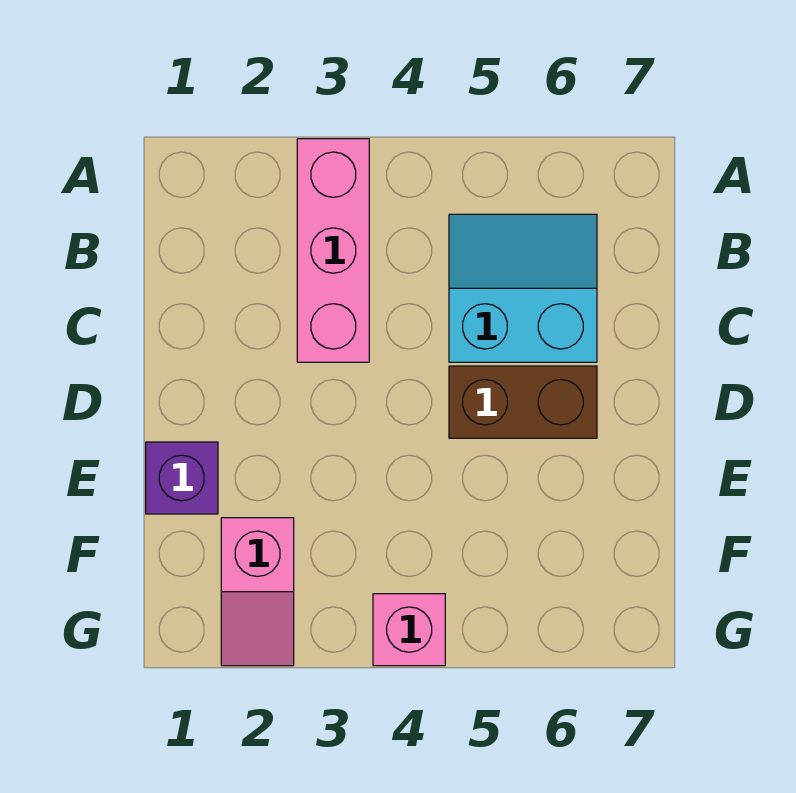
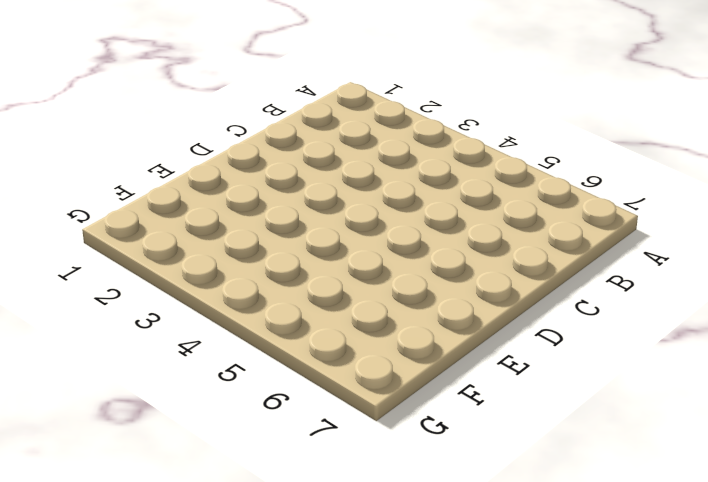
none -> pink 1x3 brick [297,139,369,362]
none -> cyan 2x2 slope [449,214,597,362]

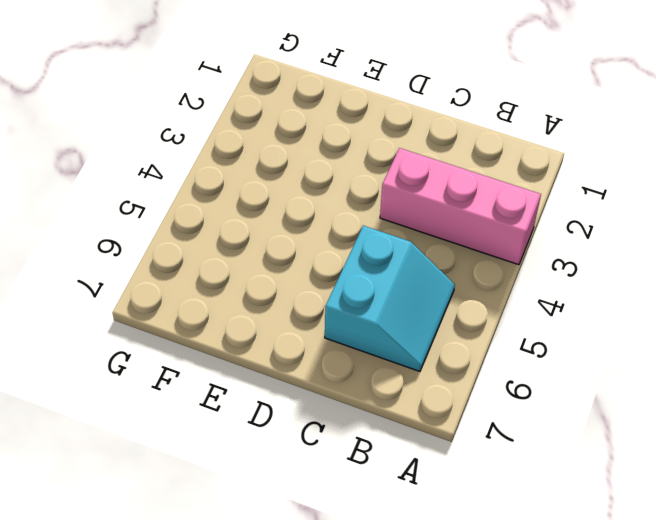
none -> brown 1x2 brick [449,366,597,438]
none -> purple 1x1 brick [146,442,218,514]

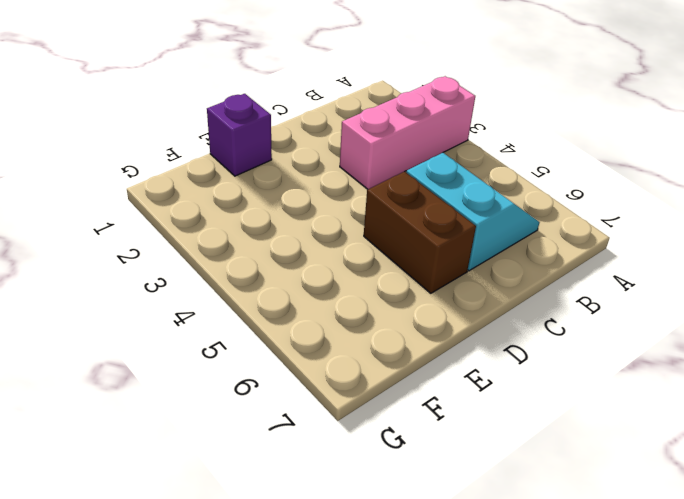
none -> pink 1x2 slope [221,518,294,666]
none -> pink 1x1 brick [373,594,445,666]

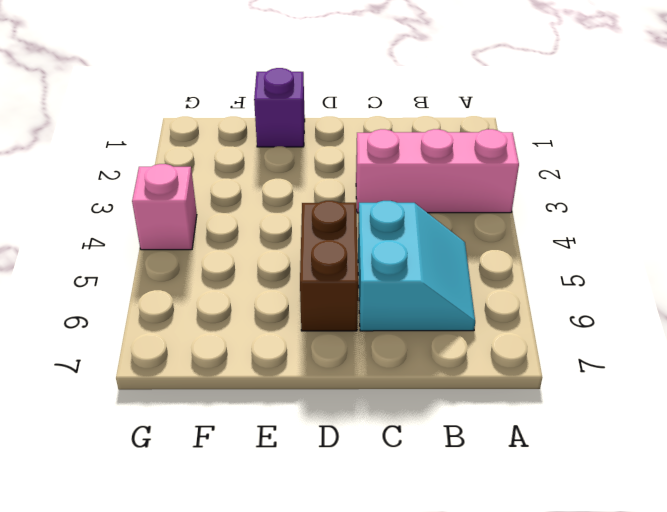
none -> pink 1x2 slope [221,518,294,666]

